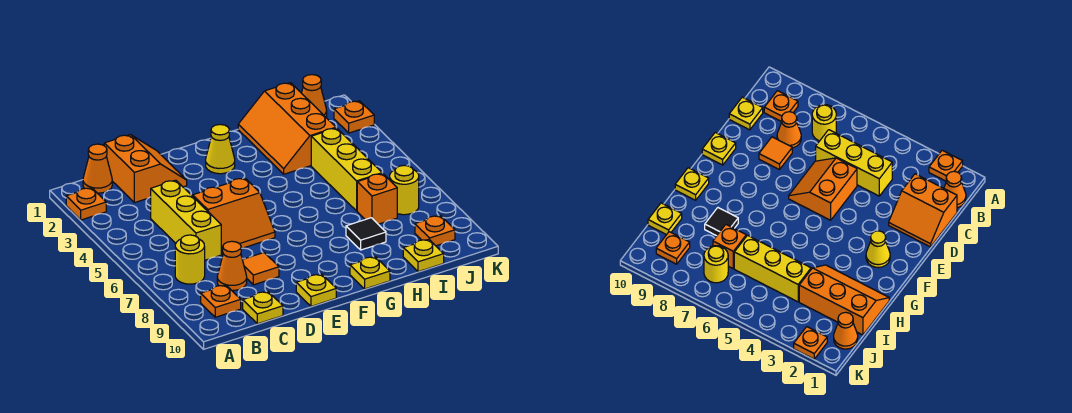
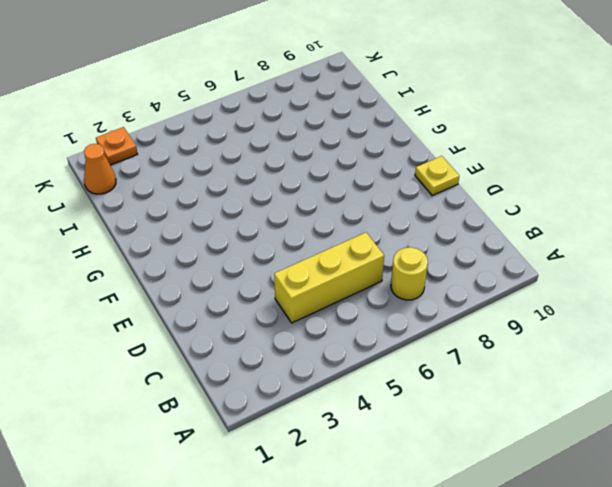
none -> orange 1x1 plate [66,188,106,220]
none -> orange 1x1 cone [83,144,112,193]
none -> orange 1x1 plate [201,285,241,317]

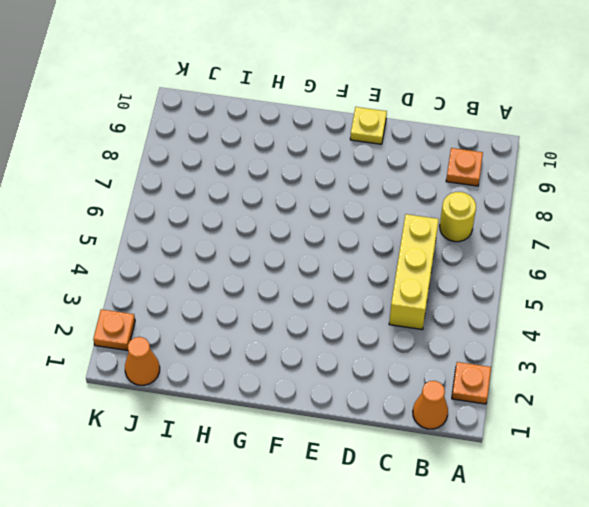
none -> orange 2x2 slope [104,135,187,203]
none -> orange 1x1 cone [217,241,247,291]
none -> yellow 1x1 plate [243,292,283,324]

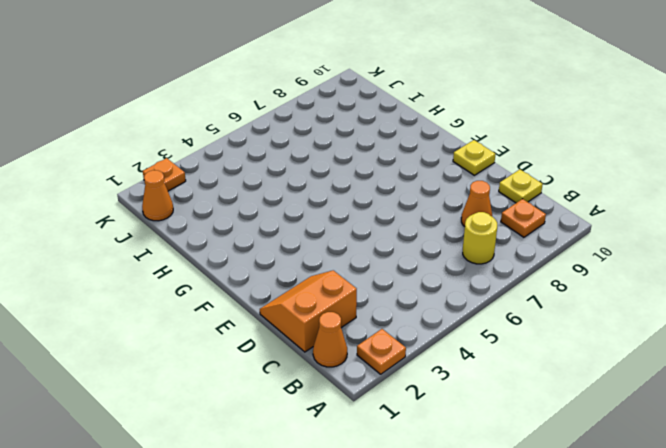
none -> yellow 1x3 brick [151,180,221,260]
none -> orange 2x2 slope [193,178,275,254]
none -> orange 1x1 tile [242,253,279,285]

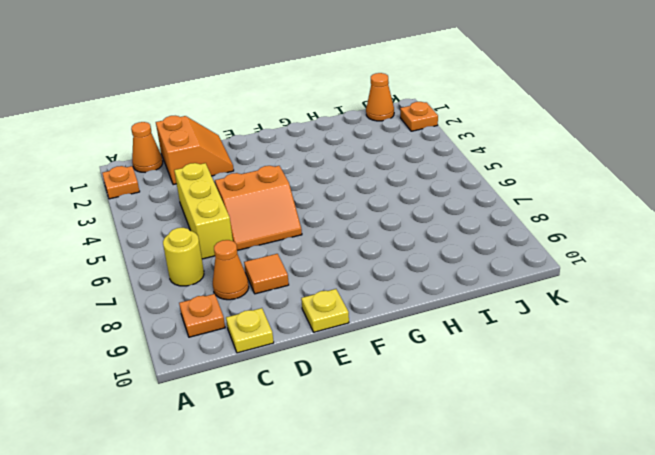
none -> yellow 1x1 cone [206,124,235,174]
none -> yellow 1x1 plate [350,257,390,289]
none -> orange 2x3 slope [238,83,336,174]

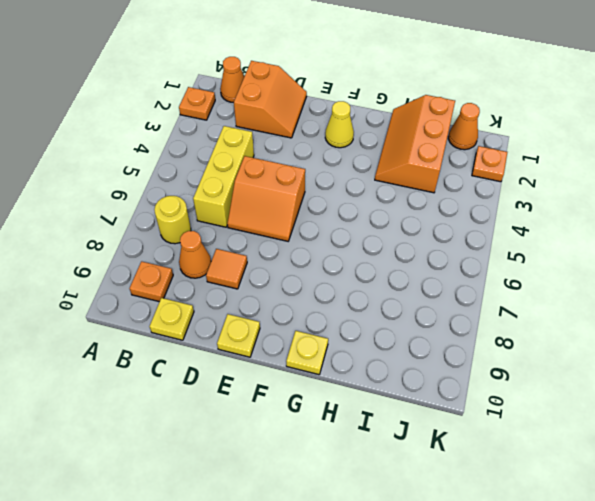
none -> black 1x1 tile [346,218,386,250]
none -> yellow 1x3 brick [311,128,382,211]
none -> orange 1x1 brick [357,174,397,224]

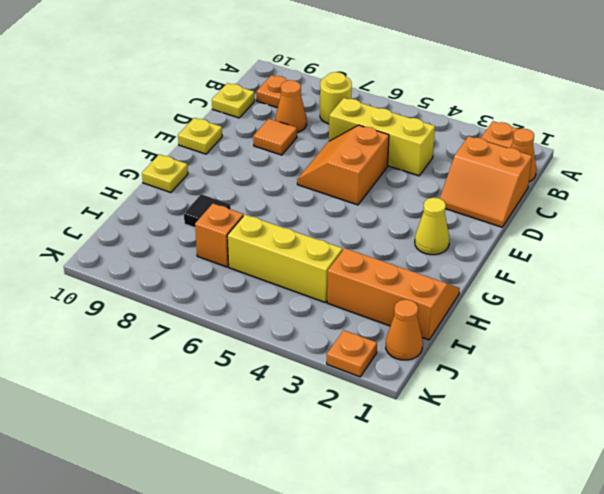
none -> yellow 1x1 plate [403,239,444,272]
none -> yellow 1x1 round brick [390,165,419,215]
none -> orange 1x1 plate [415,216,455,246]

